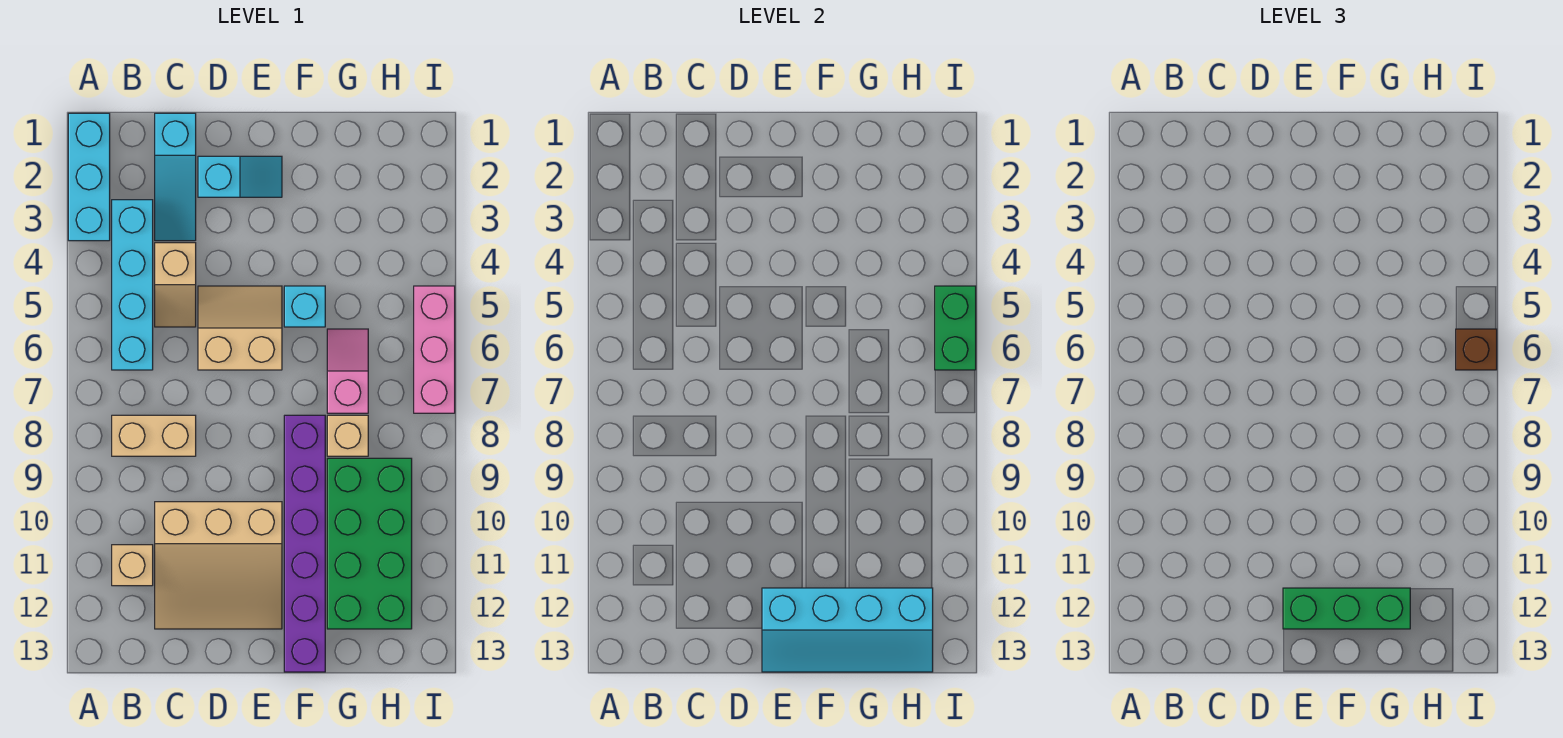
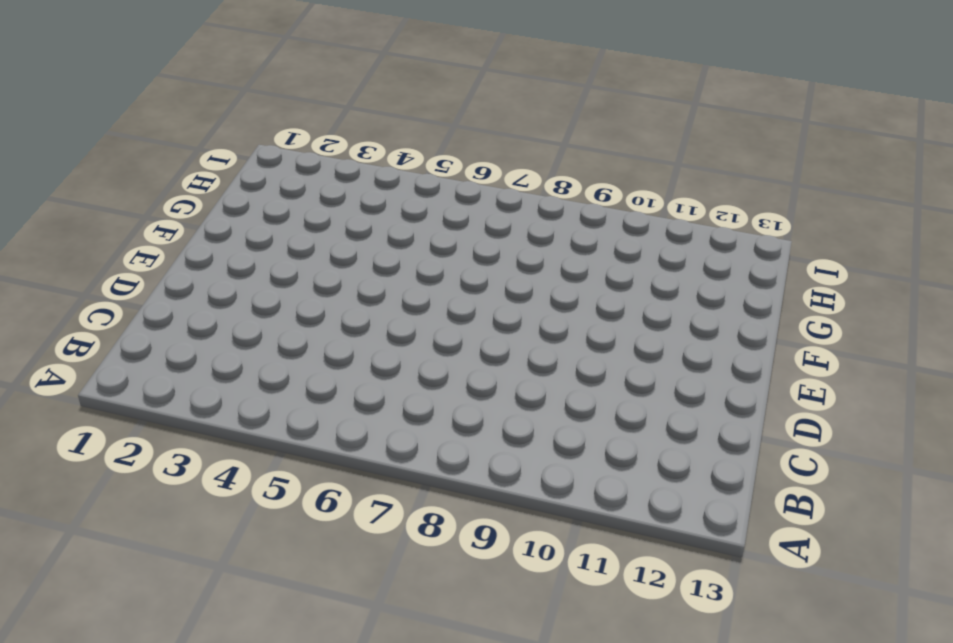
none -> cyan 1x3 brick [68,113,110,241]
none -> cyan 1x4 brick [112,200,153,370]
none -> tan 1x2 brick [112,415,196,456]

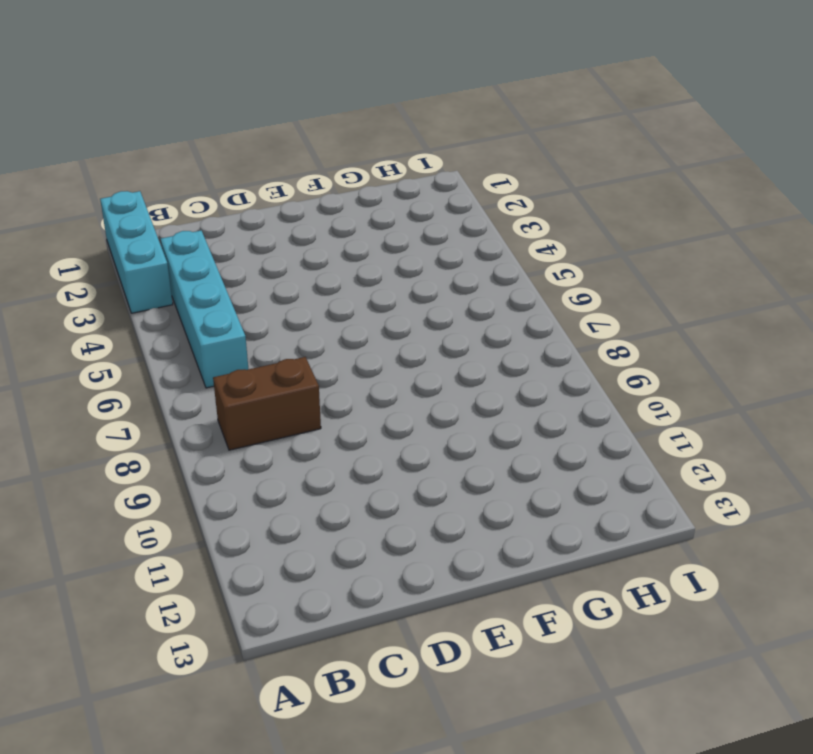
brown 1x2 brick [213,357,321,450] -> tan 1x2 brick [112,415,196,456]
none -> tan 1x1 brick [112,545,153,586]
none -> cyan 1x3 slope [155,113,196,241]
none -> tan 1x2 slope [155,243,196,327]

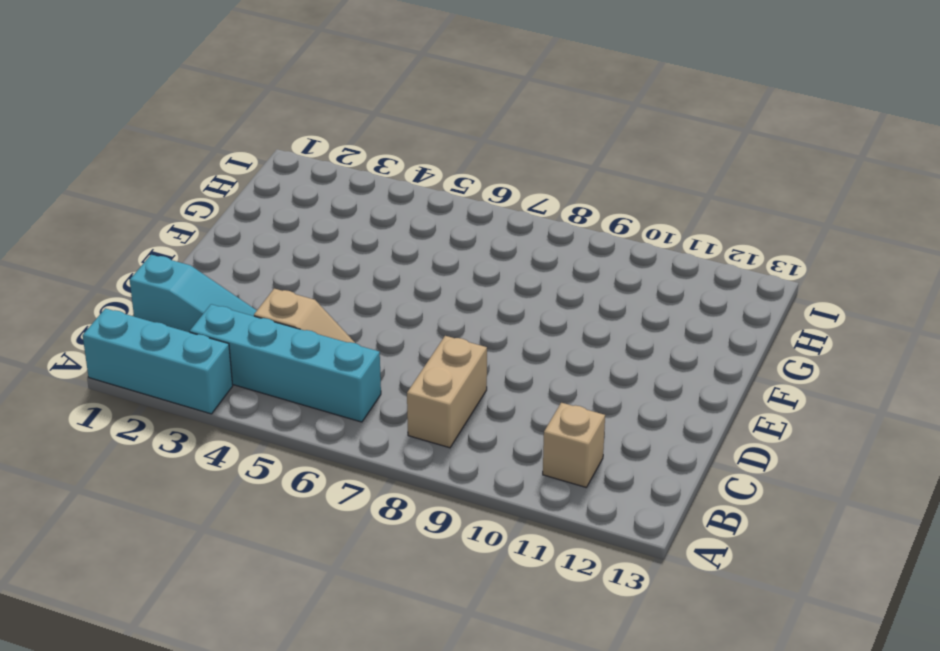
none -> tan 3x3 slope [155,502,282,629]
none -> cyan 1x2 slope [198,156,282,197]
none -> tan 2x2 slope [198,286,282,370]

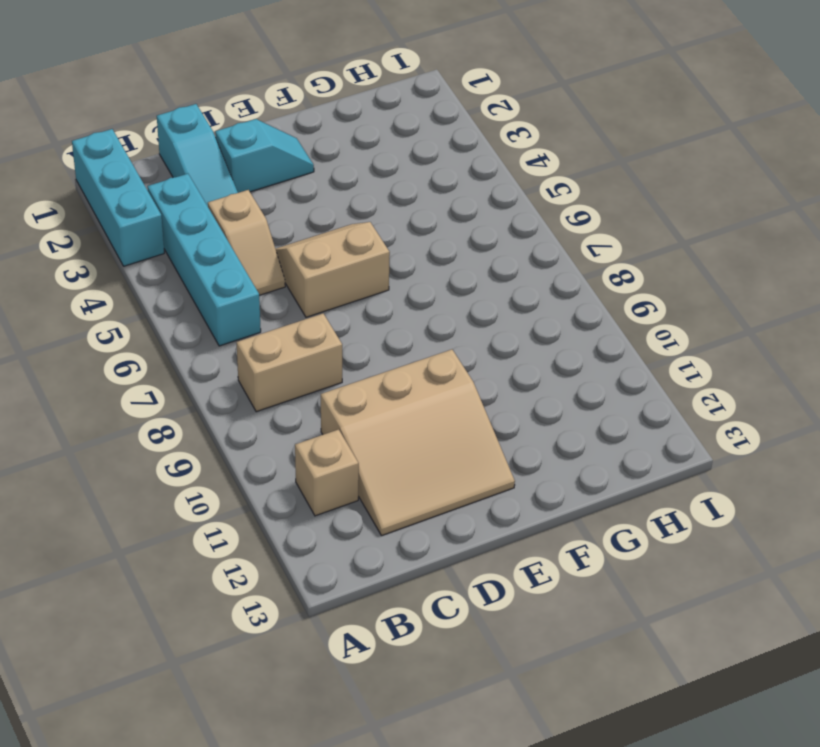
none -> cyan 1x1 brick [284,286,325,327]
none -> purple 1x6 brick [284,415,325,672]
none -> pink 1x2 slope [327,329,368,413]

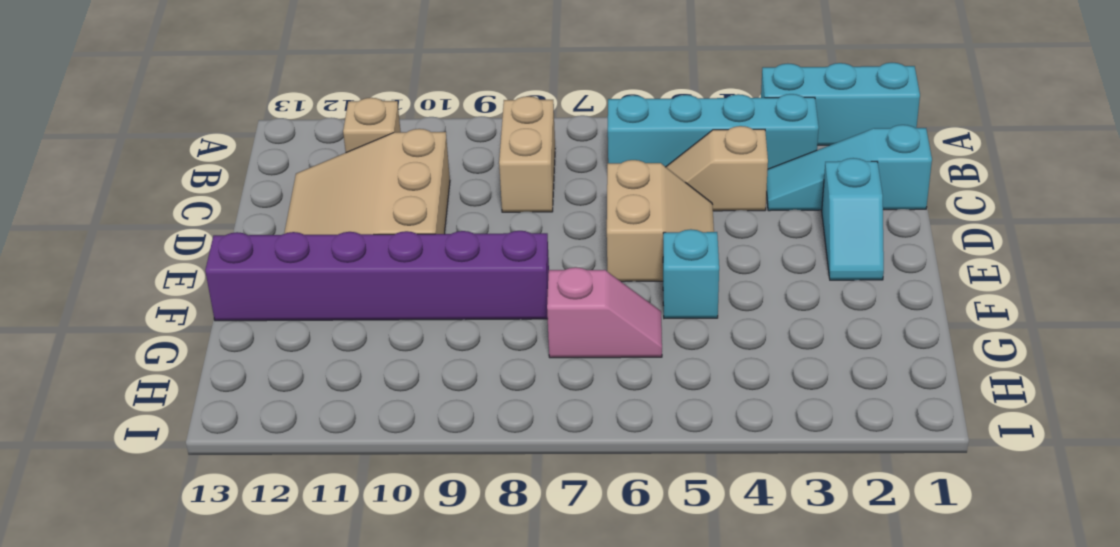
none -> tan 1x1 brick [327,415,368,456]
none -> green 2x4 brick [327,458,412,629]
none -> pink 1x3 brick [414,286,455,413]

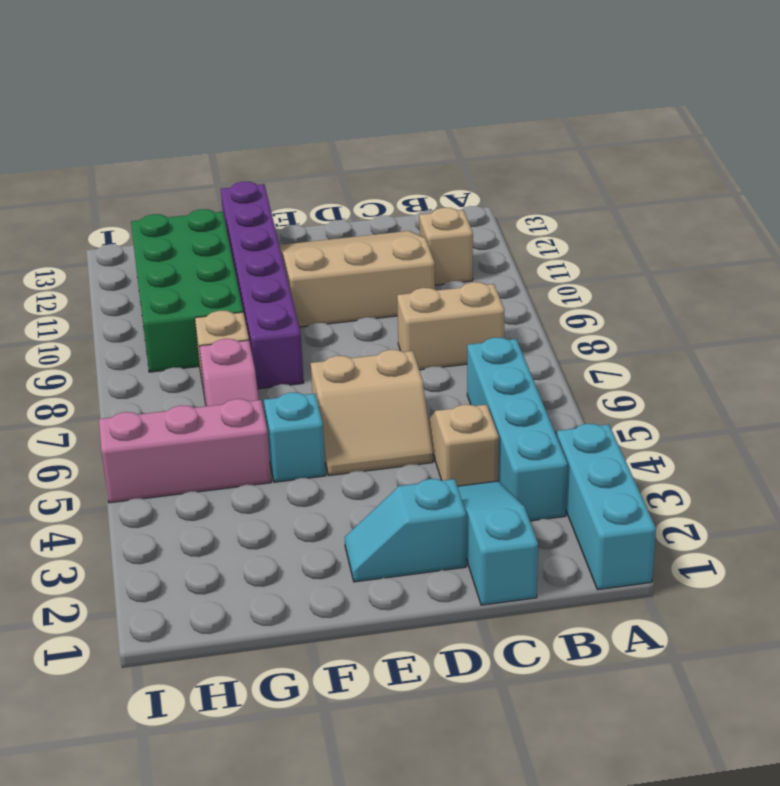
pink 1x3 brick [99,399,271,503] -> pink 1x3 brick turned to [414,286,455,413]
none -> cyan 2x4 slope [762,588,933,672]
none -> green 1x2 brick [935,286,976,370]
none -> green 1x3 brick [1283,588,1410,629]

